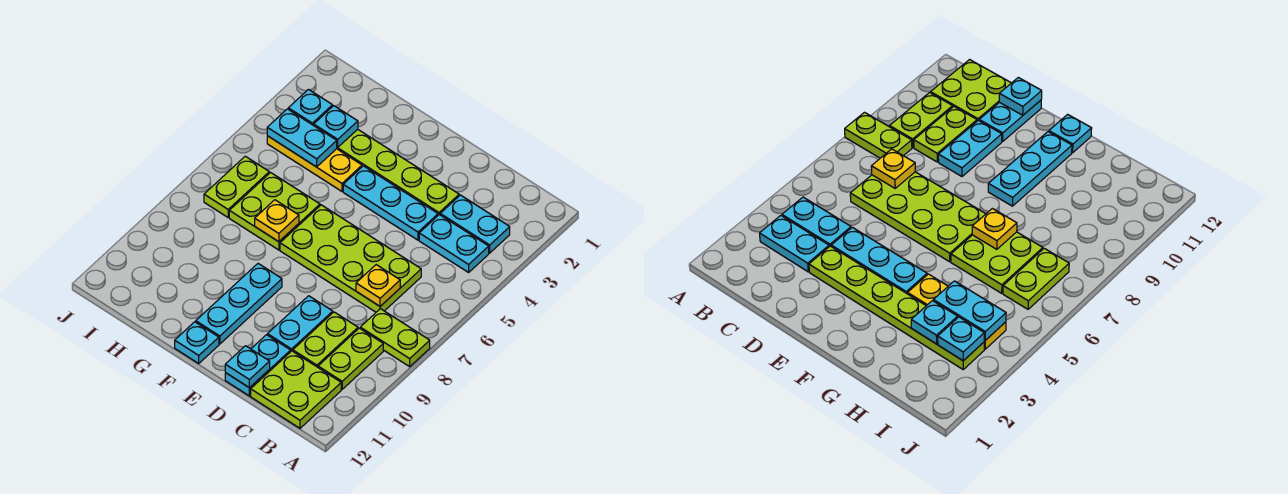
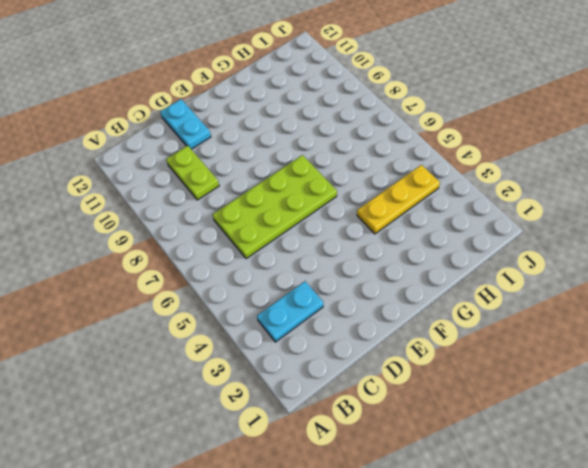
none -> lime 1x2 plate [360,309,430,367]
none -> cyan 1x2 plate [419,215,489,272]
none -> lime 1x2 plate [318,328,383,389]

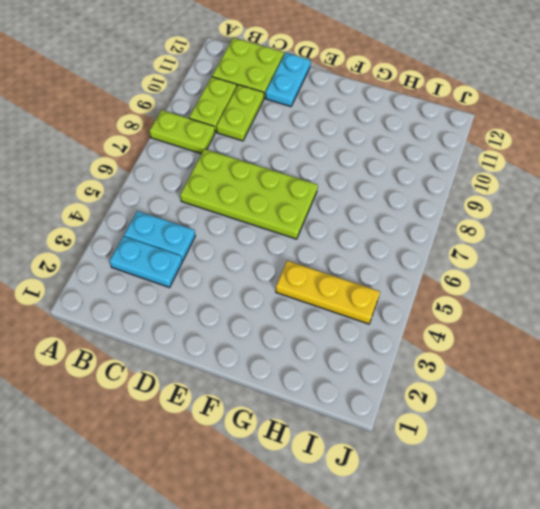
none -> lime 1x6 plate [337,129,459,215]
none -> cyan 1x3 plate [343,166,438,240]
none -> cyan 1x2 plate [267,296,333,351]

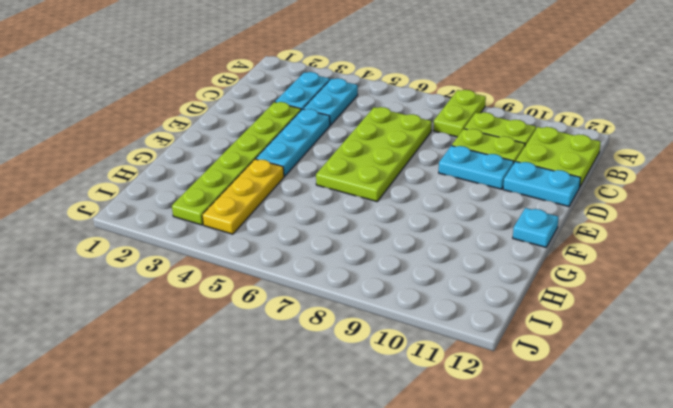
none -> cyan 1x3 plate [196,264,282,344]
none -> lime 2x2 plate [229,173,320,250]
none -> lime 1x2 plate [204,156,269,217]

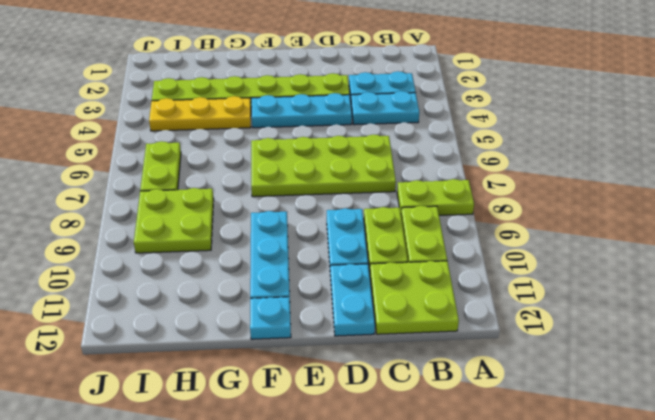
lime 2x2 plate [134,188,214,253] -> lime 2x2 plate moved to [229,173,320,250]
none -> yellow 1x1 plate [356,265,400,306]
none -> cyan 1x1 plate [225,346,270,388]
none -> yellow 1x1 plate [255,200,299,242]

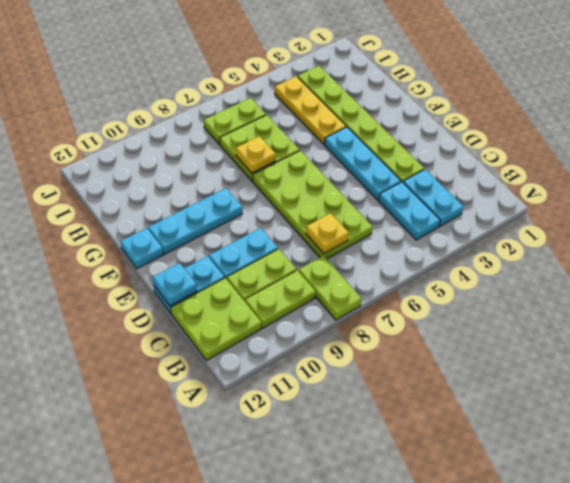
none -> cyan 1x1 plate [314,106,358,147]
none -> cyan 1x2 plate [267,109,337,167]
none -> cyan 1x1 plate [288,90,333,125]

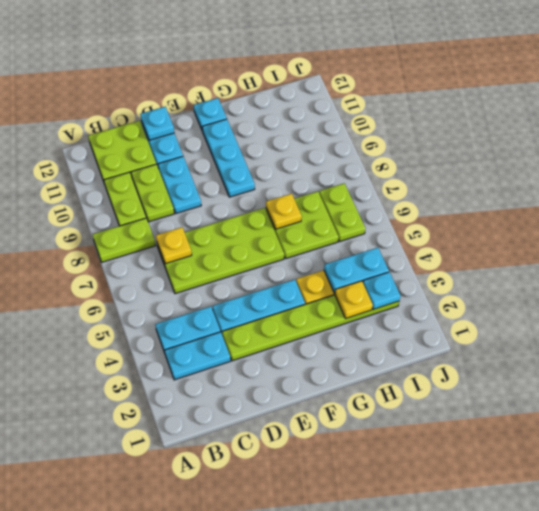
yellow 1x1 plate [335,281,373,319] -> cyan 1x1 plate [314,106,358,147]

